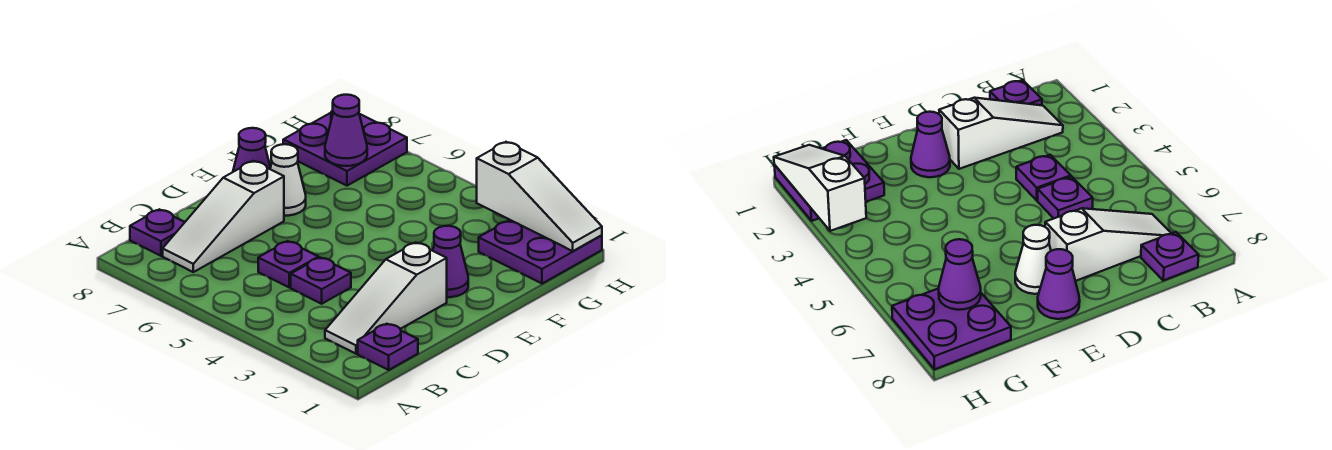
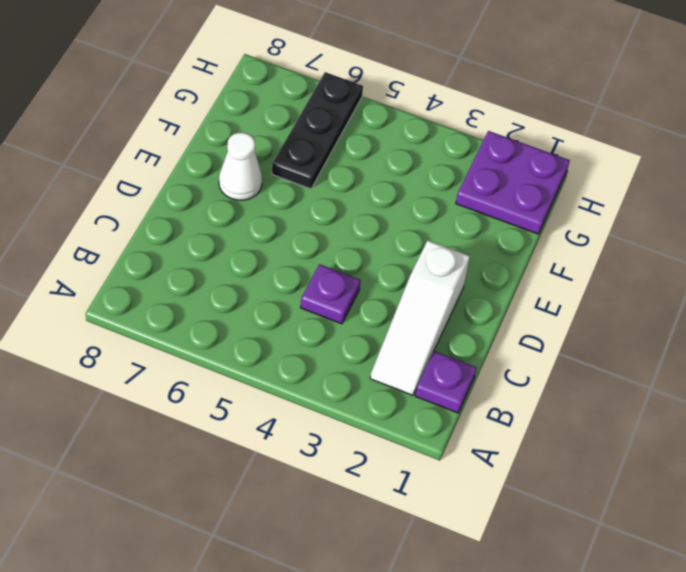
black 1x3 plate [272,72,363,189] -> none
none -> white 1x3 slope [163,161,284,272]
none -> purple 1x1 plate [130,209,185,256]
none -> purple 1x1 plate [258,241,318,287]

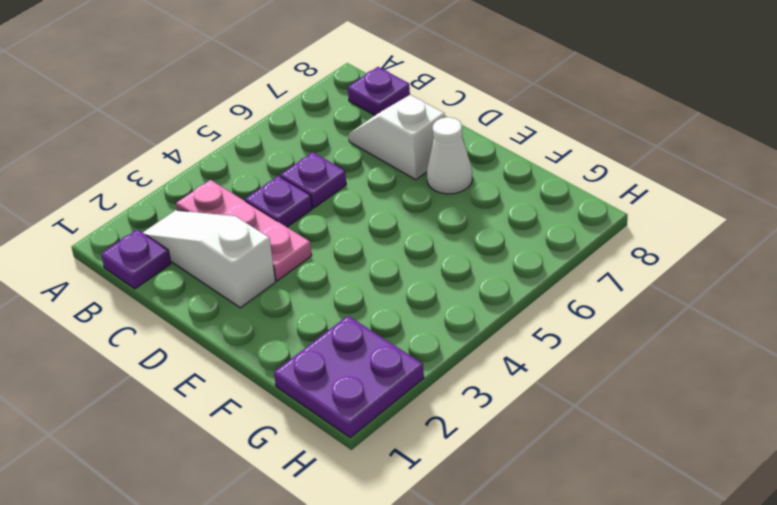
pink 1x3 plate [176,180,312,281] -> none
white 1x2 slope [349,95,445,180] -> white 1x3 slope [163,161,284,272]
none -> purple 1x1 cone [433,226,468,297]
none -> purple 1x1 cone [233,128,270,172]
none -> purple 2x2 plate [283,110,407,186]

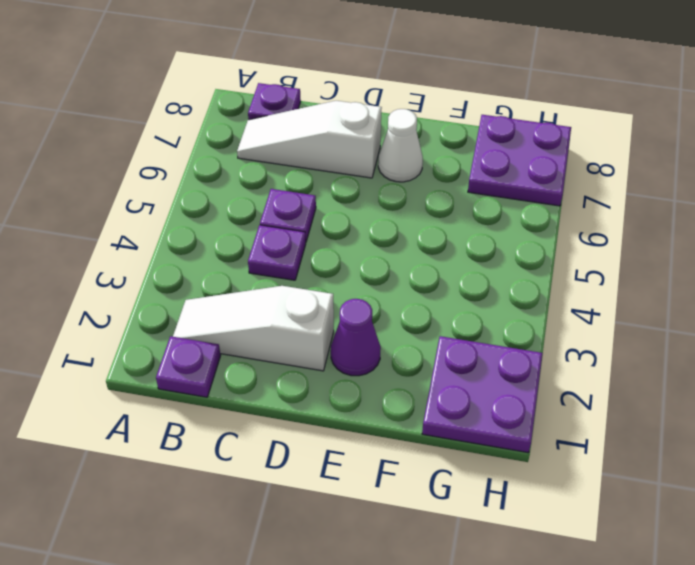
none -> purple 1x1 cone [233,128,270,172]
none -> purple 1x1 cone [325,95,367,166]
none -> white 1x3 slope [477,142,602,251]

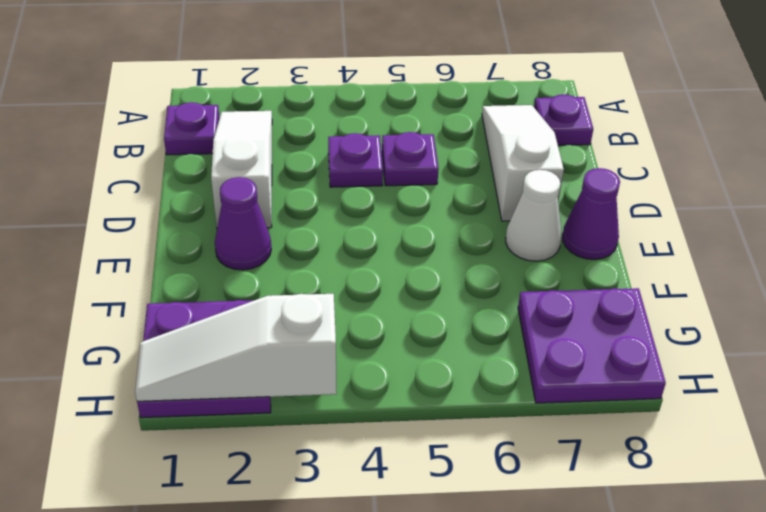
none -> purple 1x1 cone [325,95,367,166]

